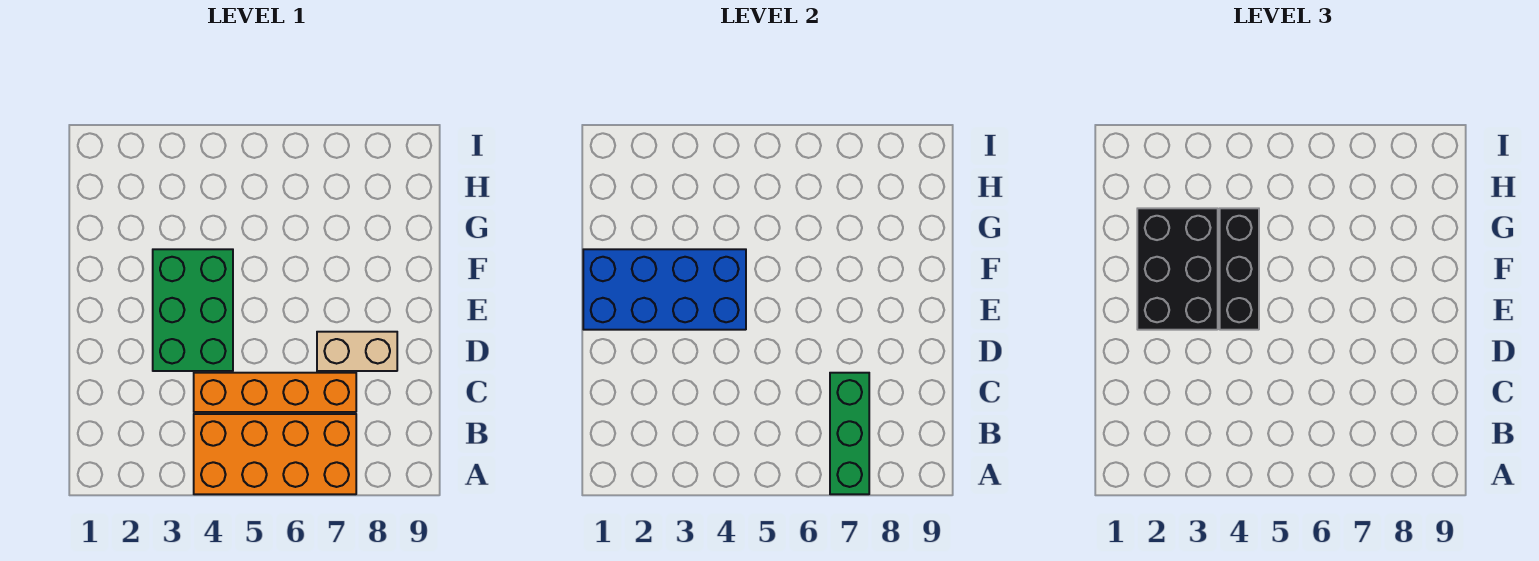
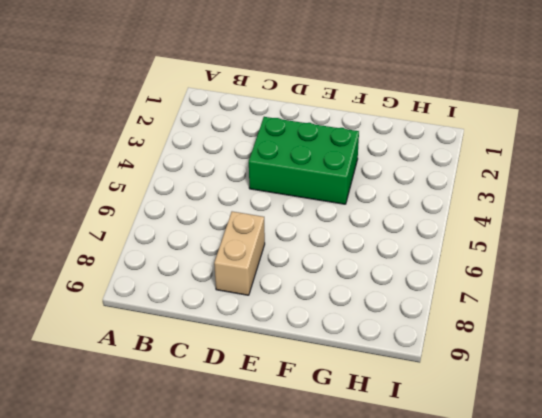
none -> orange 2x4 brick [194,414,356,494]
none -> orange 1x4 brick [194,373,356,412]

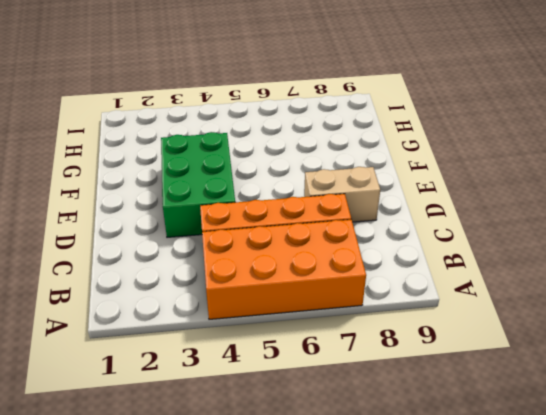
none -> green 1x3 brick [830,373,869,494]
none -> blue 2x4 brick [583,249,746,330]

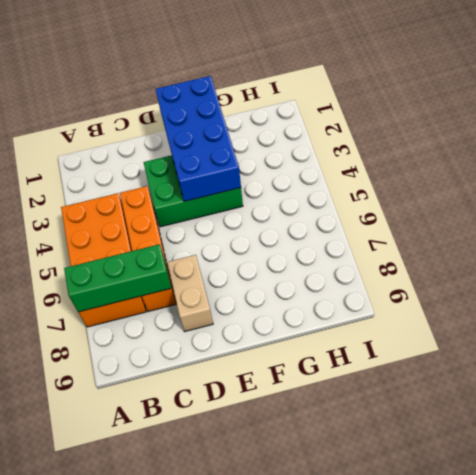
none -> black 2x3 brick [1137,208,1218,330]
none -> black 1x3 brick [1220,208,1259,330]

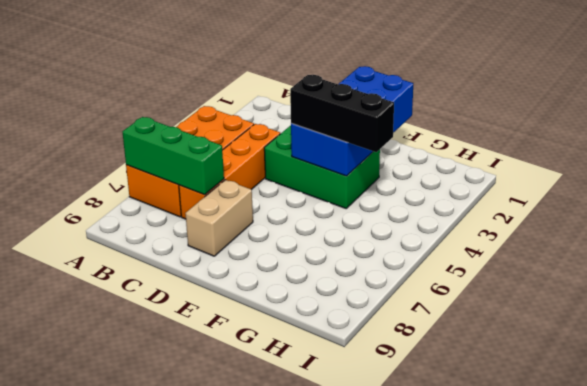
none -> black 2x3 brick [1137,208,1218,330]

